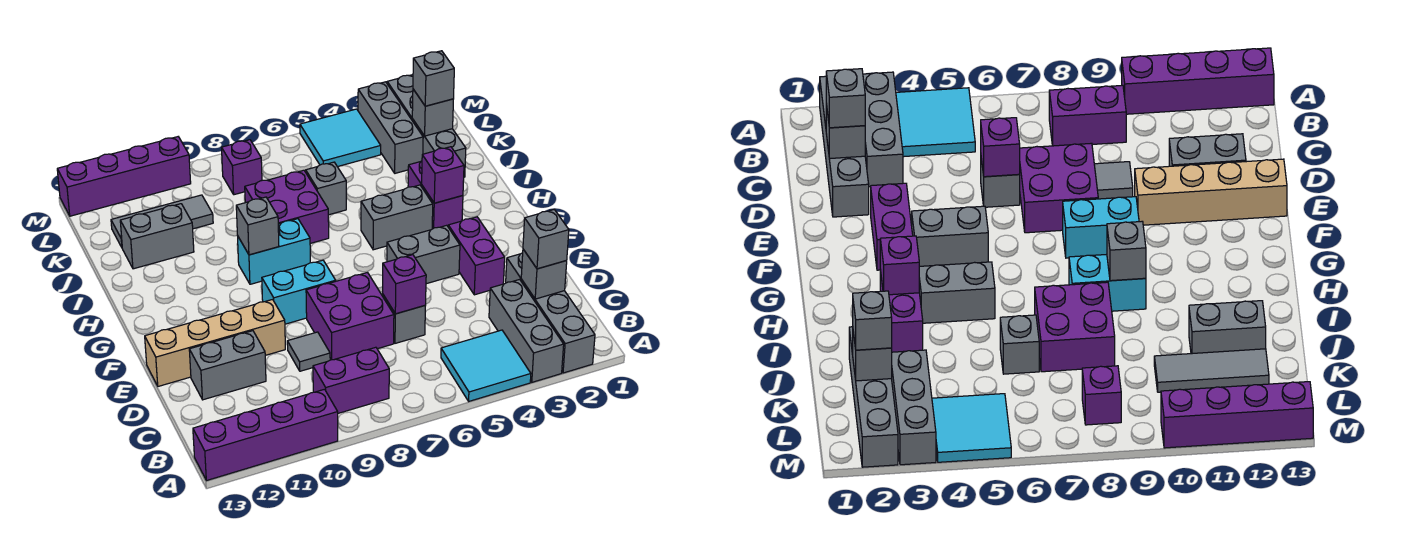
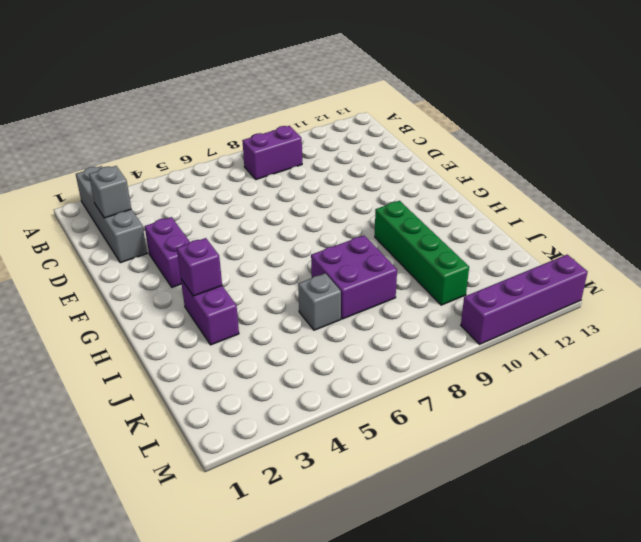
green 1x4 brick [375,201,469,305] -> grey 1x3 tile [111,195,213,247]
none -> grey 1x3 brick [489,279,564,382]
none -> cyan 2x2 tile [441,330,531,401]
none -> purple 1x4 brick [193,389,338,481]
none -> grey 1x1 brick [382,294,425,343]

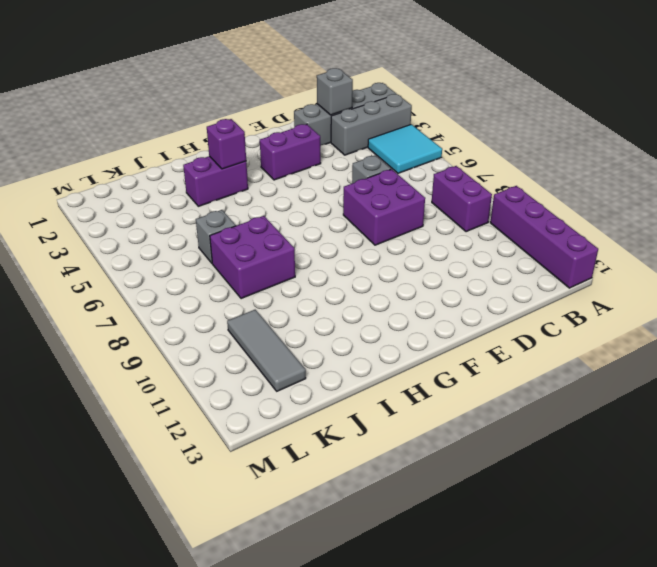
none -> grey 1x1 tile [287,332,330,371]
none -> grey 1x2 brick [189,331,266,400]
none -> tan 1x4 brick [145,300,285,386]
none -> grey 1x2 brick [387,225,460,284]

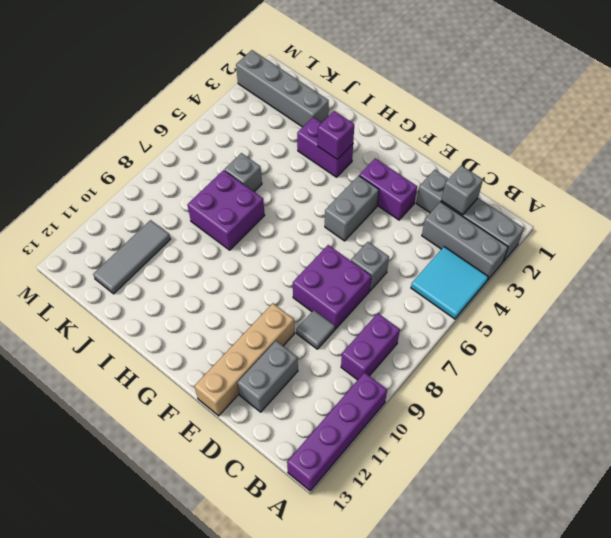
none -> cyan 1x2 brick [262,260,336,324]
none -> grey 1x2 brick [361,185,433,250]
none -> cyan 1x2 brick [238,219,310,284]
none -> grey 1x2 brick [120,204,194,269]

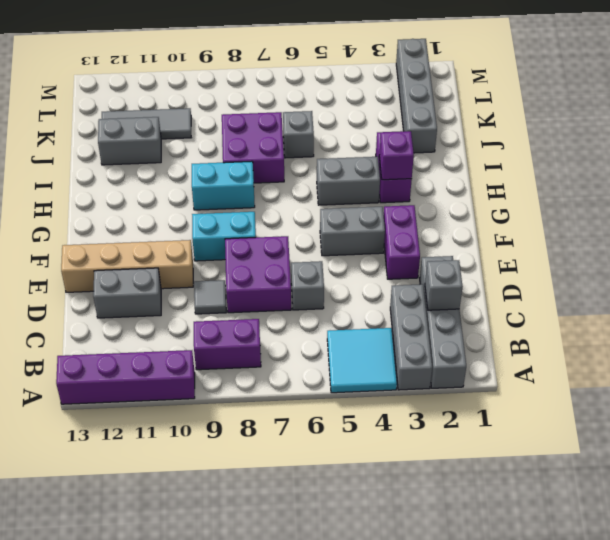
none -> grey 1x3 brick [358,82,423,173]
none -> cyan 2x2 tile [300,109,381,167]
none -> purple 1x1 brick [222,140,262,195]
none -> purple 1x4 brick [57,137,191,216]

